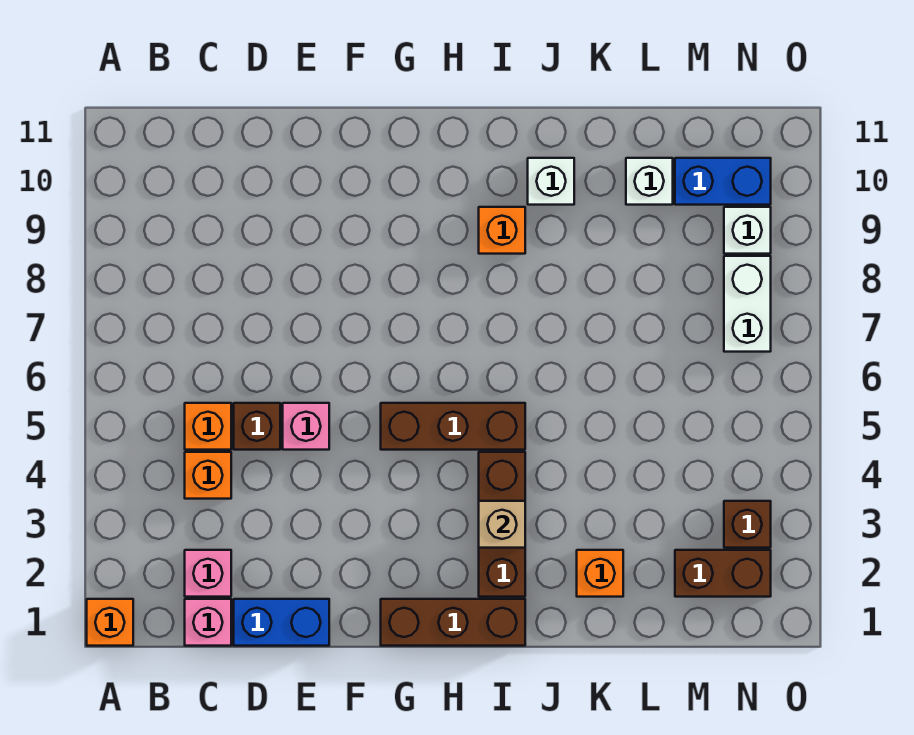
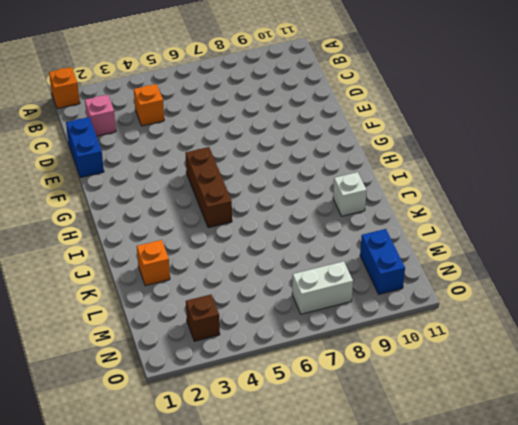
none -> pink 1x1 brick [185,599,231,646]
none -> orange 1x1 brick [185,403,231,450]
none -> brown 1x1 brick [234,403,280,450]

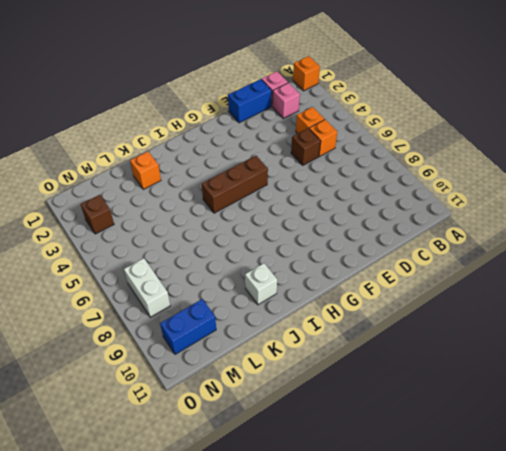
none -> pink 1x1 brick [283,403,329,450]
none -> brown 1x3 brick [381,599,525,646]
none -> brown 1x3 brick [479,452,525,597]

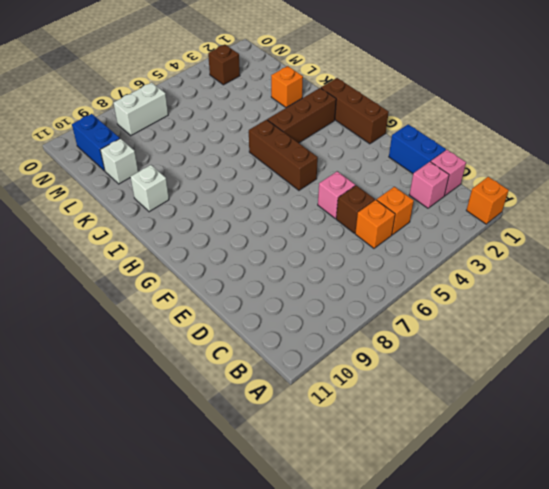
none -> orange 1x1 brick [479,207,525,254]
none -> brown 1x2 brick [675,550,771,597]
none -> white 1x1 brick [724,207,771,254]

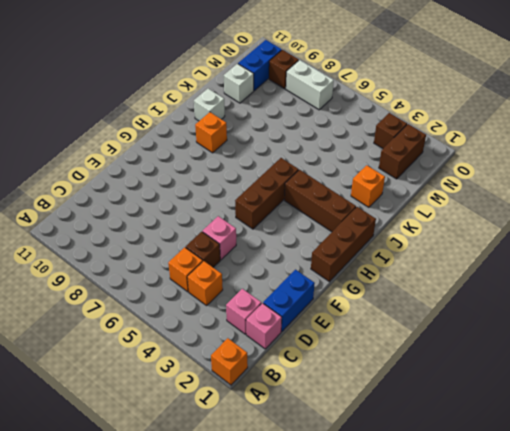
brown 1x1 brick [269,50,299,89] -> white 1x1 brick [724,207,771,254]
none -> tan 1x1 brick [479,501,525,548]

